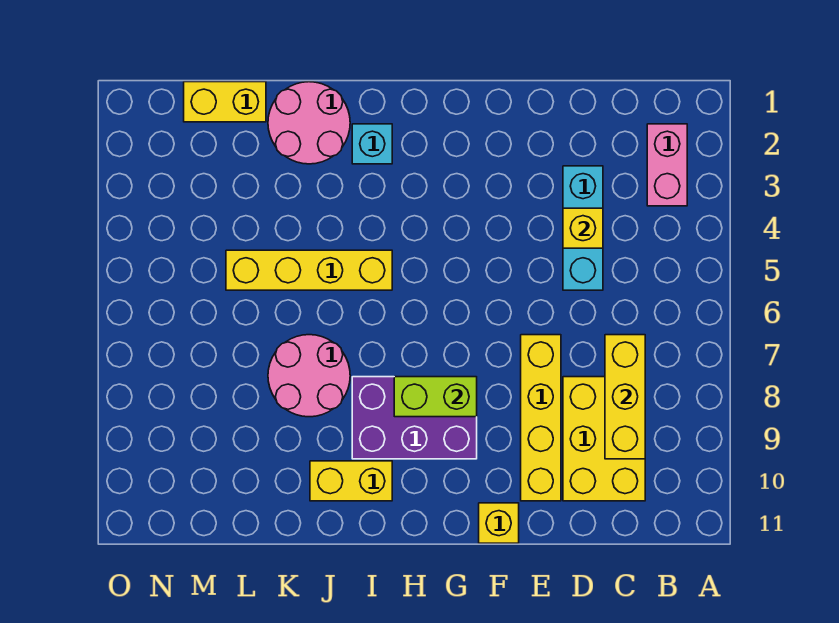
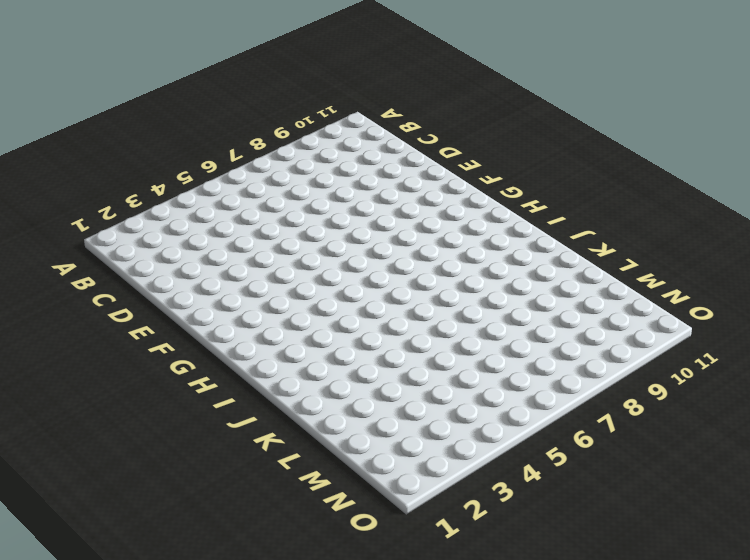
none -> pink 1x2 brick [647,124,687,206]
none -> yellow 2x3 brick [563,377,645,501]
none -> cyan 1x3 brick [563,166,603,290]

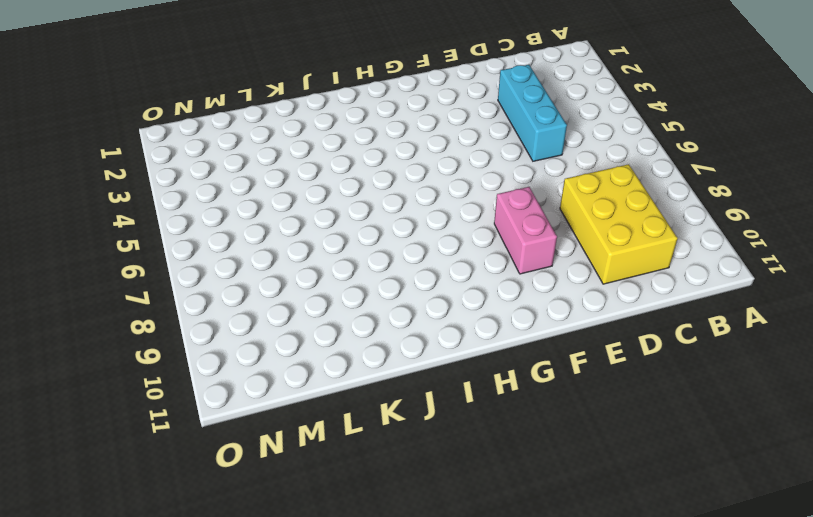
pink 1x2 brick [494,187,557,274] -> pink 1x2 brick moved to [647,124,687,206]
none -> yellow 1x4 brick [521,335,561,501]
none -> yellow 1x1 brick [479,503,519,543]
none -> purple 2x3 brick [352,377,477,459]

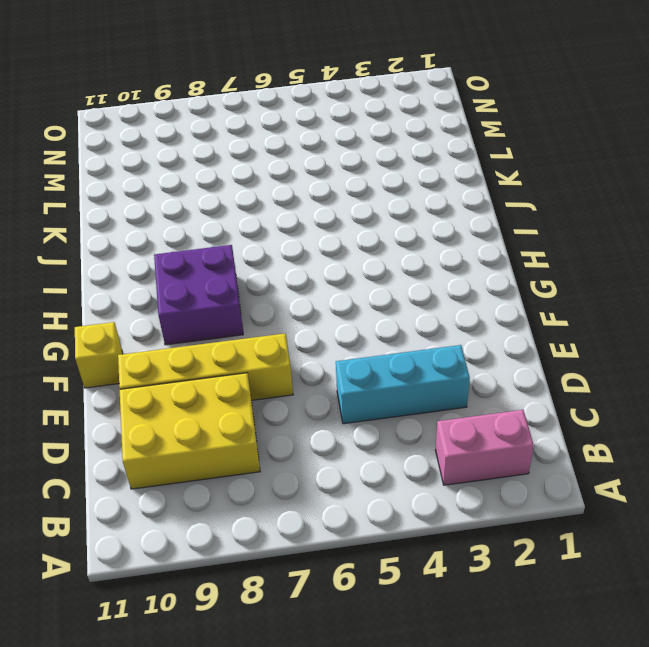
purple 2x2 brick [154,245,243,345] -> purple 2x3 brick [352,377,477,459]
none -> cyan 1x1 brick [352,124,392,164]
none -> yellow 1x4 brick [226,250,392,290]
none -> yellow 1x2 brick [310,461,392,501]

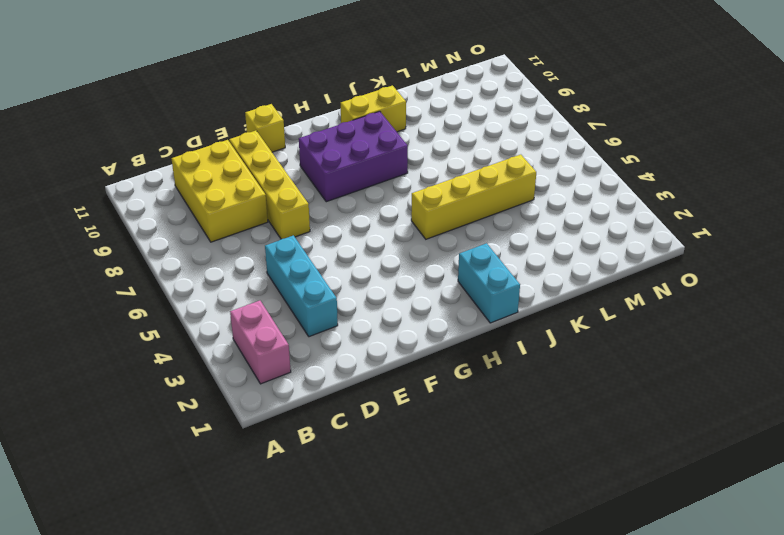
cyan 1x2 brick [458,243,520,323] -> cyan 1x1 brick [352,124,392,164]
none -> pink 2x2 round brick [268,82,350,164]
none -> pink 2x2 round brick [268,335,350,417]
none -> yellow 1x2 brick [184,82,266,122]

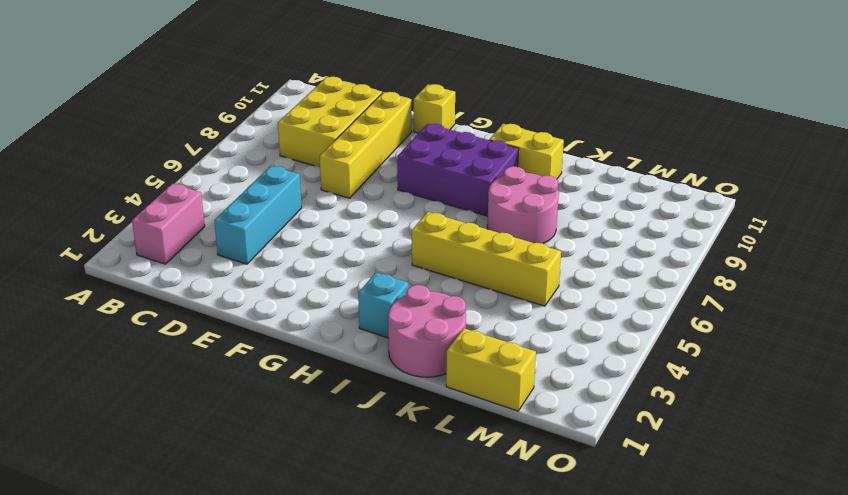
none -> yellow 1x3 brick [605,335,645,459]
none -> yellow 1x1 brick [563,208,603,248]
none -> lime 1x2 brick [394,377,477,417]

